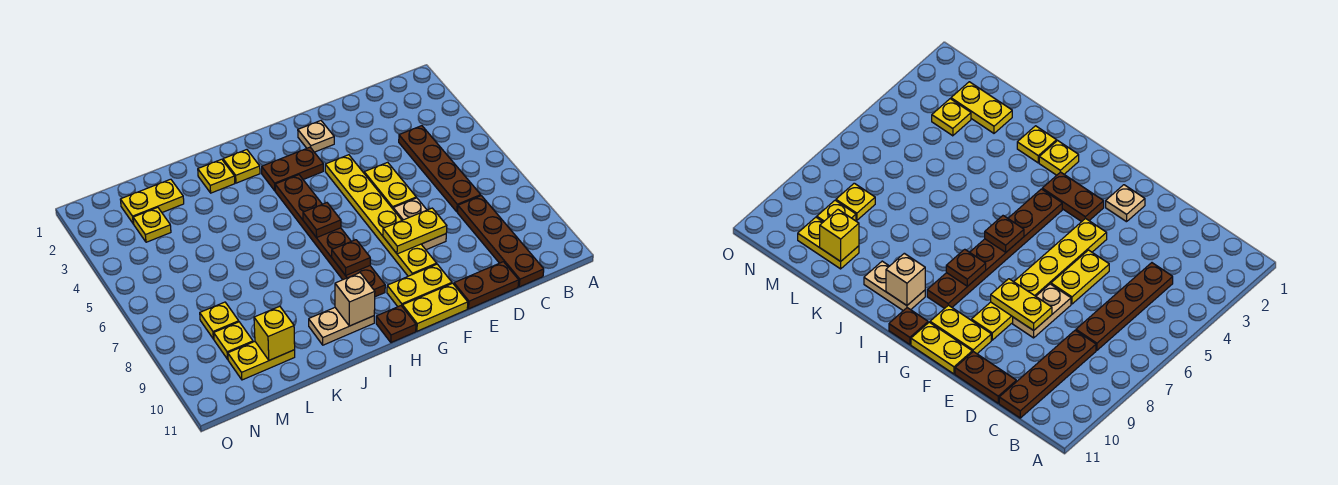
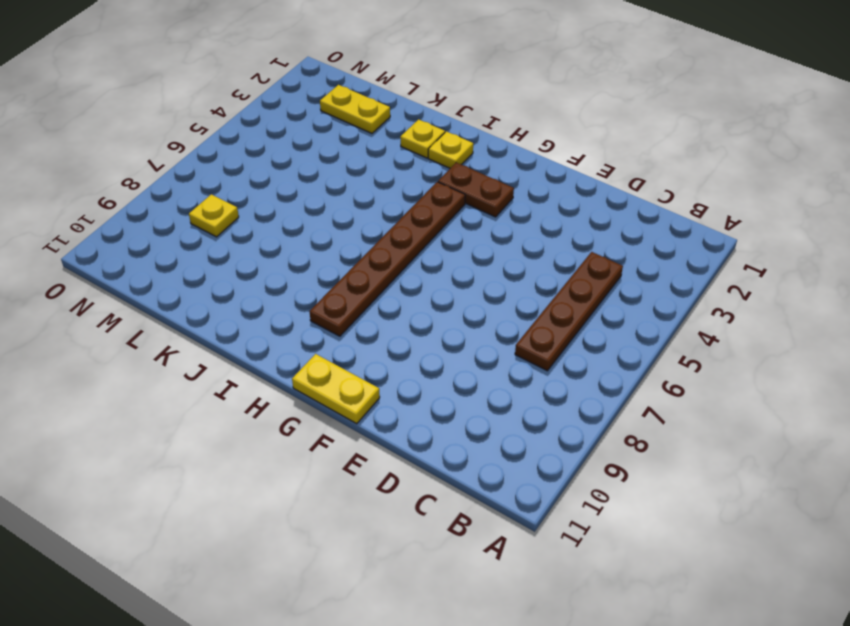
none -> brown 1x4 plate [458,196,544,287]
none -> brown 1x2 plate [454,262,519,309]
none -> yellow 1x2 plate [364,162,416,209]

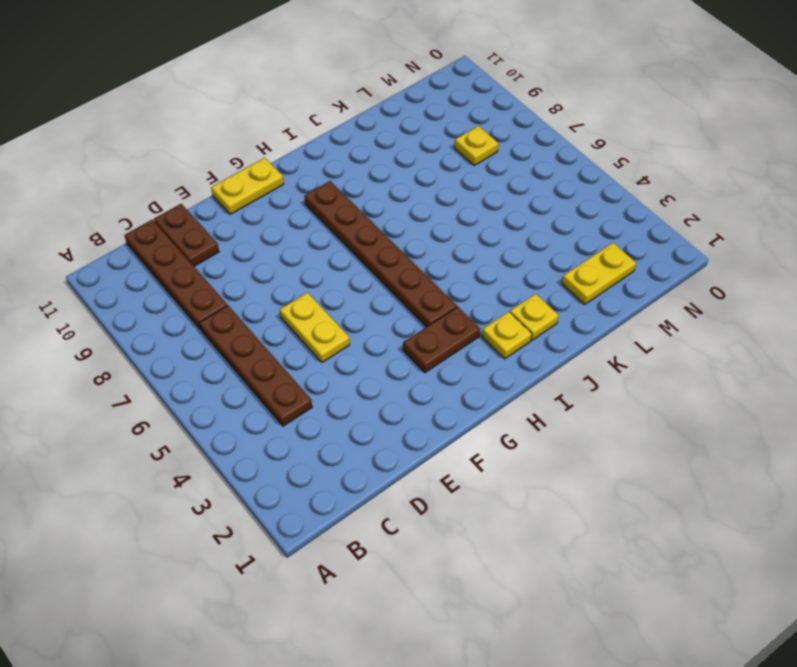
brown 1x2 plate [154,204,219,266] -> brown 1x2 plate turned to [454,262,519,309]
none -> tan 1x2 plate [393,198,446,250]
none -> tan 1x1 plate [298,121,334,152]
none -> yellow 1x6 plate [325,155,437,276]

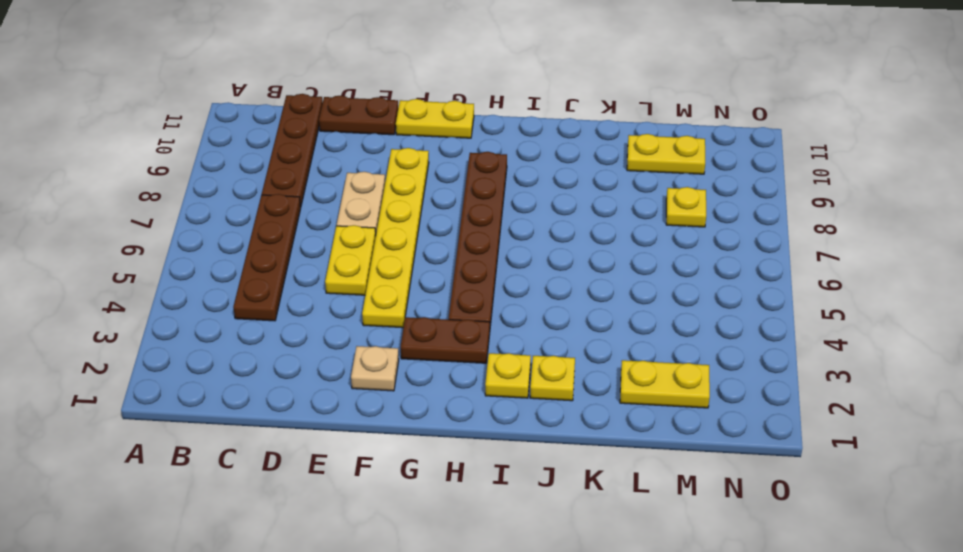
none -> yellow 1x2 plate [387,264,452,307]
none -> brown 1x1 plate [376,306,416,343]
none -> tan 1x2 plate [309,308,374,345]

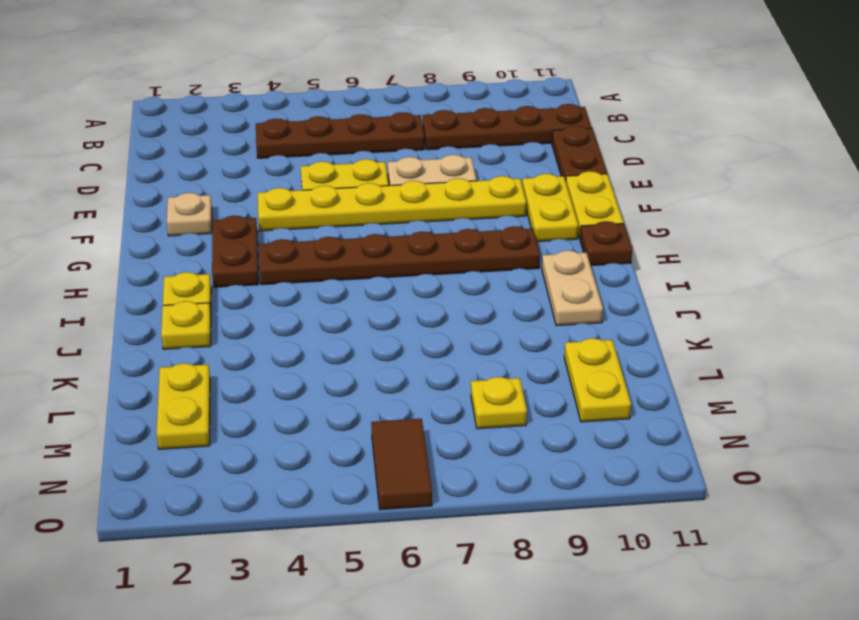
brown 1x2 tile [371,419,432,510] -> none
none -> yellow 1x1 plate [133,207,171,242]
none -> yellow 1x1 plate [214,322,253,359]
none -> yellow 1x2 plate [383,208,447,254]

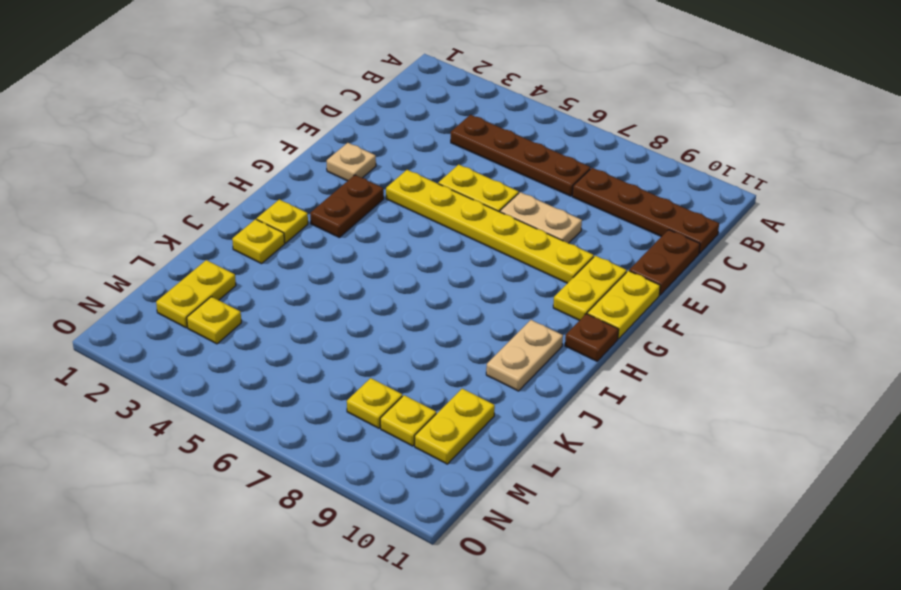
none -> brown 1x6 plate [275,175,385,297]
none -> yellow 1x2 plate [383,208,447,254]
none -> brown 1x1 plate [303,203,341,238]

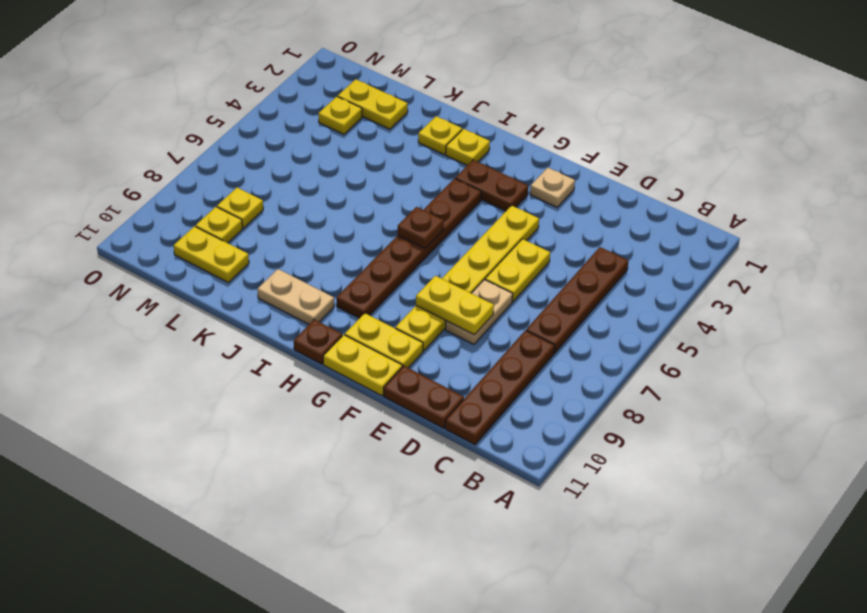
none -> brown 1x1 plate [332,240,370,275]
none -> tan 1x1 brick [335,273,375,326]
none -> yellow 1x1 brick [254,306,295,360]

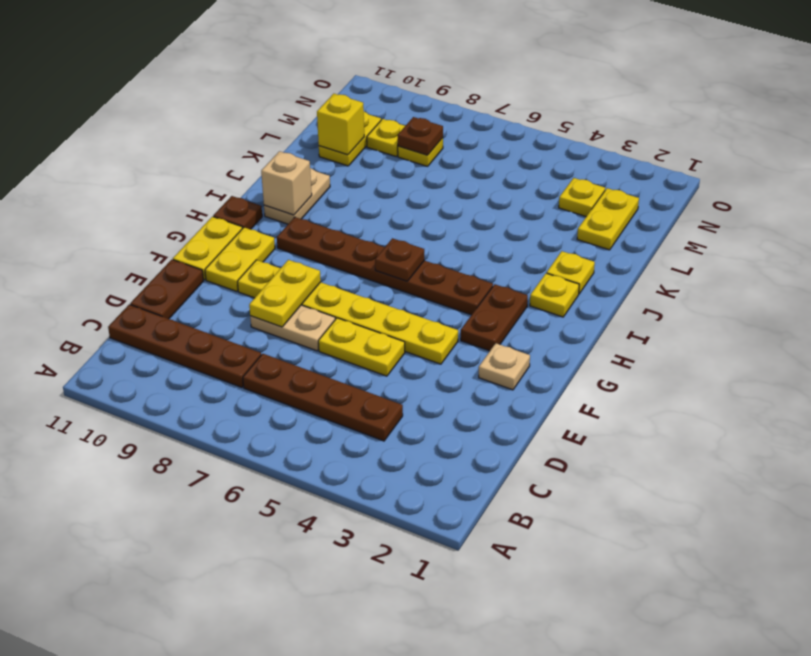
brown 1x1 plate [398,117,443,155] -> brown 1x1 plate moved to [332,240,370,275]

